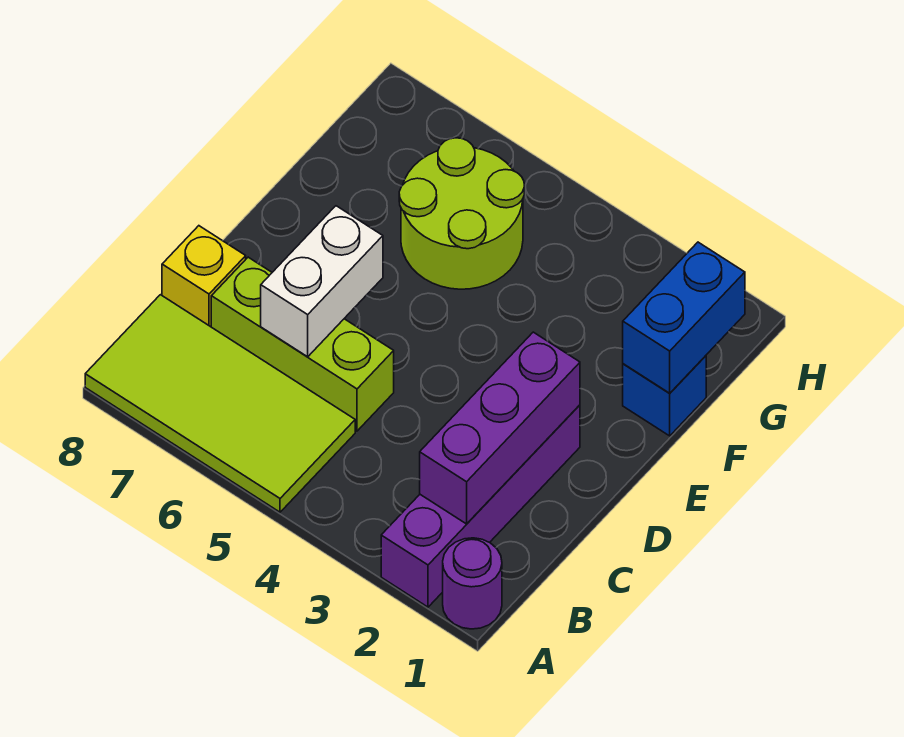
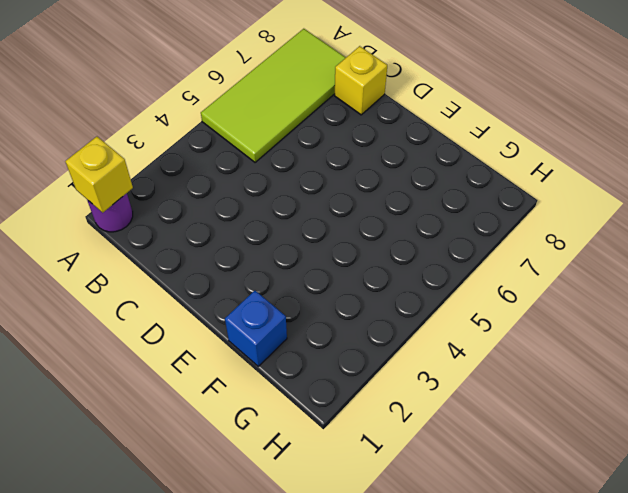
yellow 1x1 brick [65,137,133,213] -> none
none -> purple 1x4 brick [381,405,580,607]
none -> lime 1x3 brick [211,257,394,431]

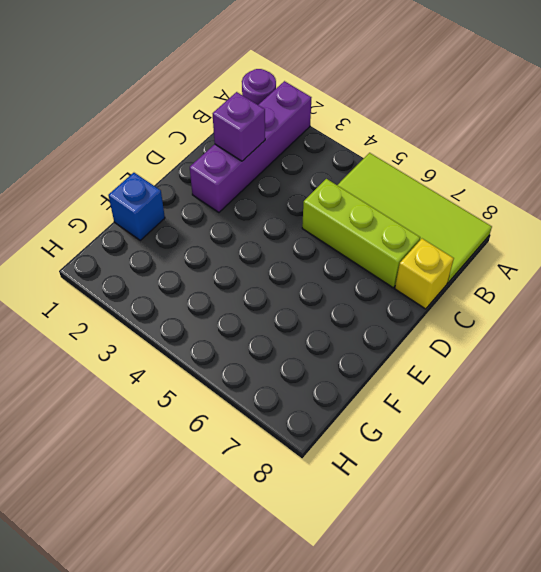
purple 1x1 brick [213,92,265,161] -> purple 1x3 brick [420,332,580,524]
none -> lime 2x2 round brick [399,138,524,289]
none -> white 1x2 brick [261,206,383,357]

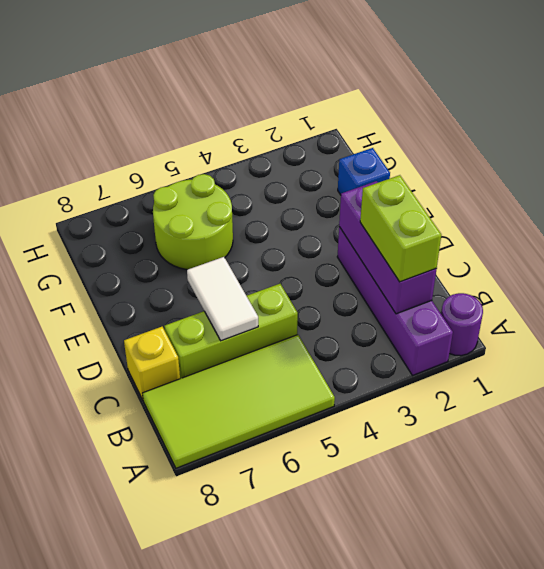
lime 1x2 brick [360,175,441,282] -> none
white 1x2 tile [187,257,258,341] -> white 1x2 brick [261,206,383,357]
none -> blue 1x2 brick [623,242,745,393]

